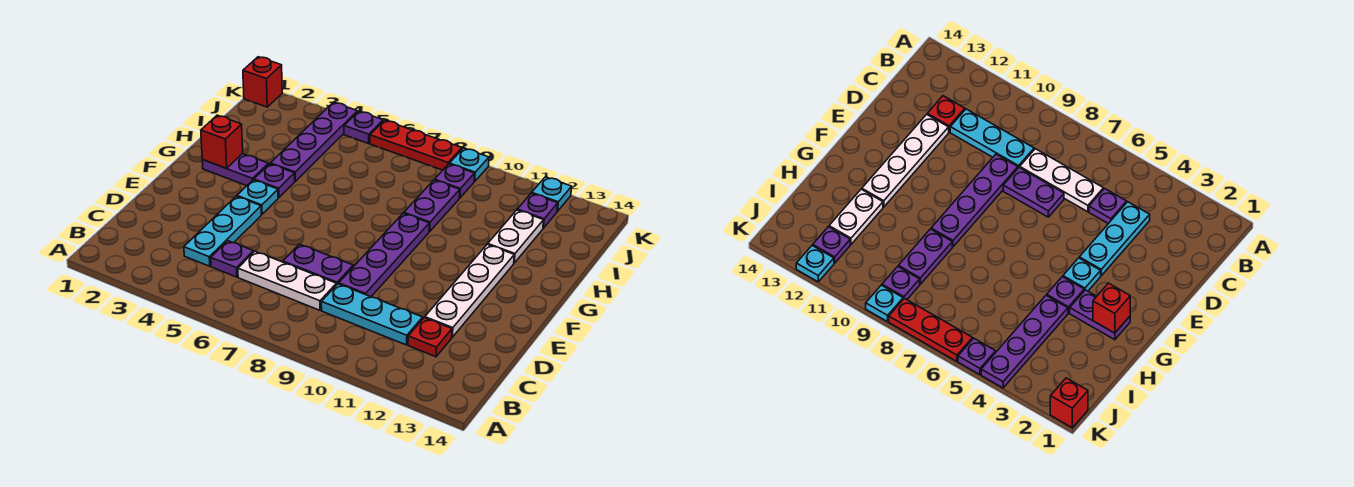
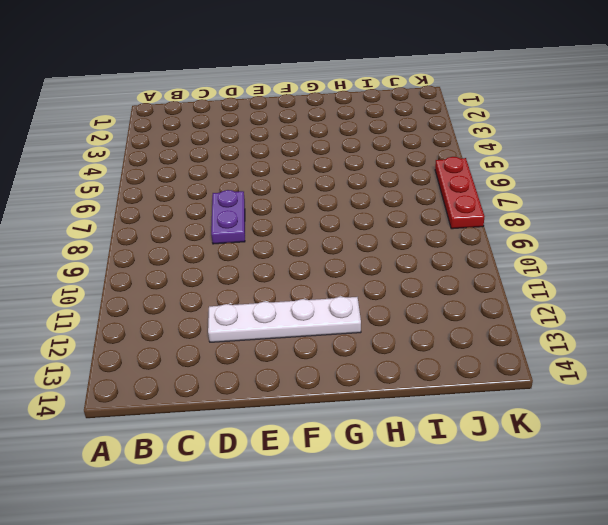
none -> cyan 1x3 plate [184,196,261,266]
none -> purple 1x1 plate [211,241,253,277]
none -> white 1x3 plate [238,251,336,310]

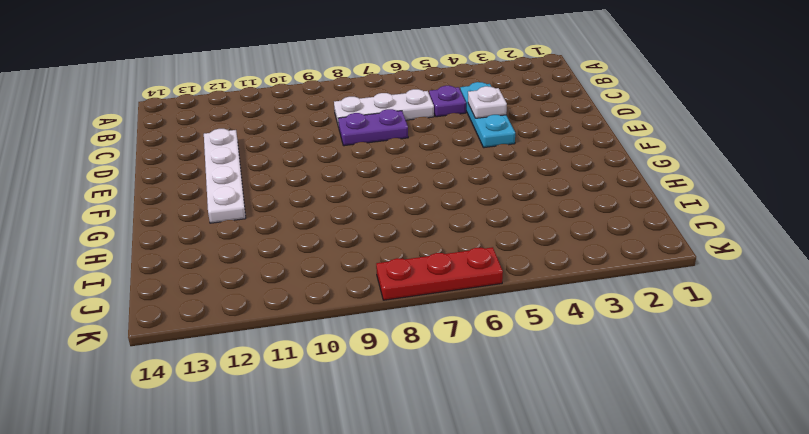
white 1x1 plate [468,86,507,118] -> none
none -> cyan 1x3 plate [321,284,423,345]
none -> red 1x1 plate [408,318,452,357]
none -> purple 1x4 plate [339,213,429,297]

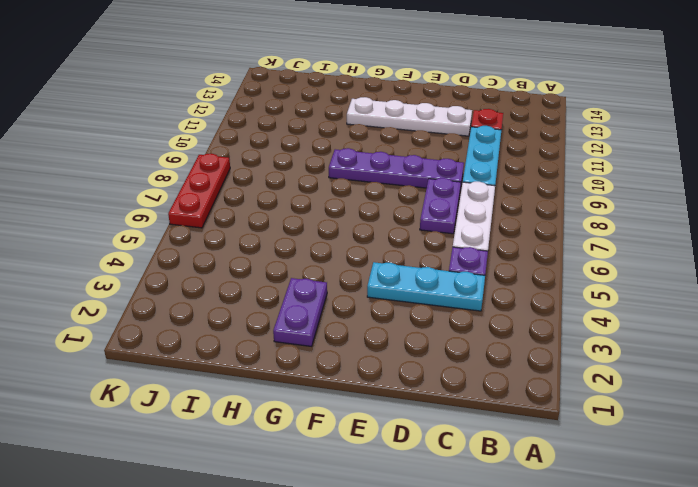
none -> cyan 1x1 plate [237,180,278,214]
none -> purple 1x1 plate [254,164,295,198]
none -> purple 1x4 plate [271,102,357,181]

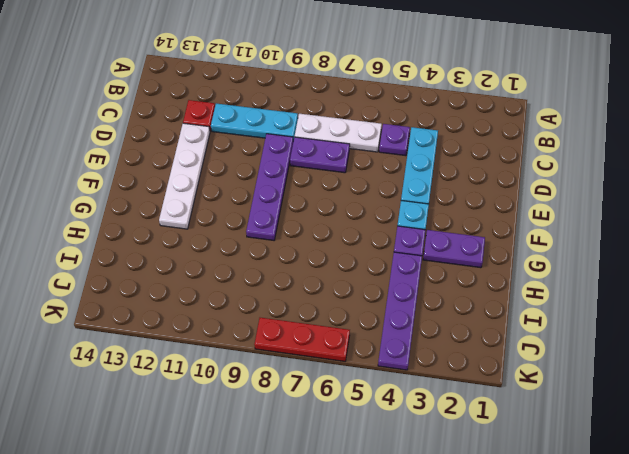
none -> purple 1x2 plate [404,180,460,232]
none -> white 1x2 plate [488,210,544,263]
none -> purple 1x1 plate [435,164,475,198]

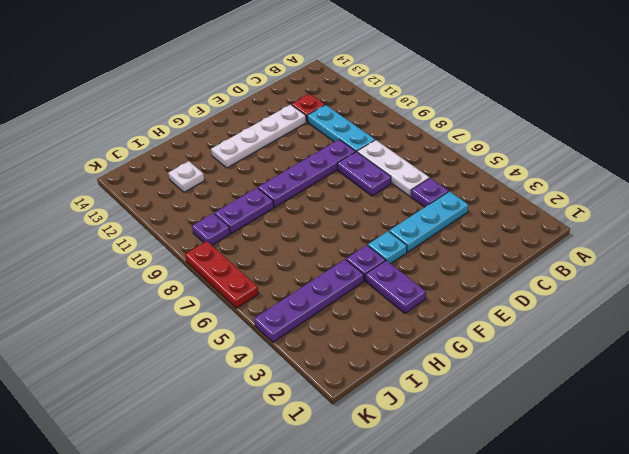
white 1x1 plate [168,161,204,192] -> white 1x2 plate [488,210,544,263]
none -> purple 1x1 plate [517,193,558,228]
none -> red 1x1 brick [243,57,282,107]
none -> purple 1x1 plate [344,111,383,143]

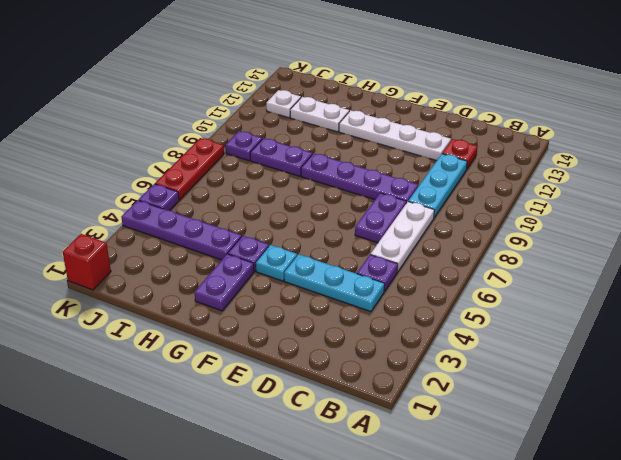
white 1x1 plate [266,90,301,118] -> purple 1x1 plate [517,193,558,228]
none -> cyan 1x1 plate [449,148,489,182]
none -> cyan 1x1 plate [532,177,572,211]
none -> red 1x1 brick [201,115,243,168]

